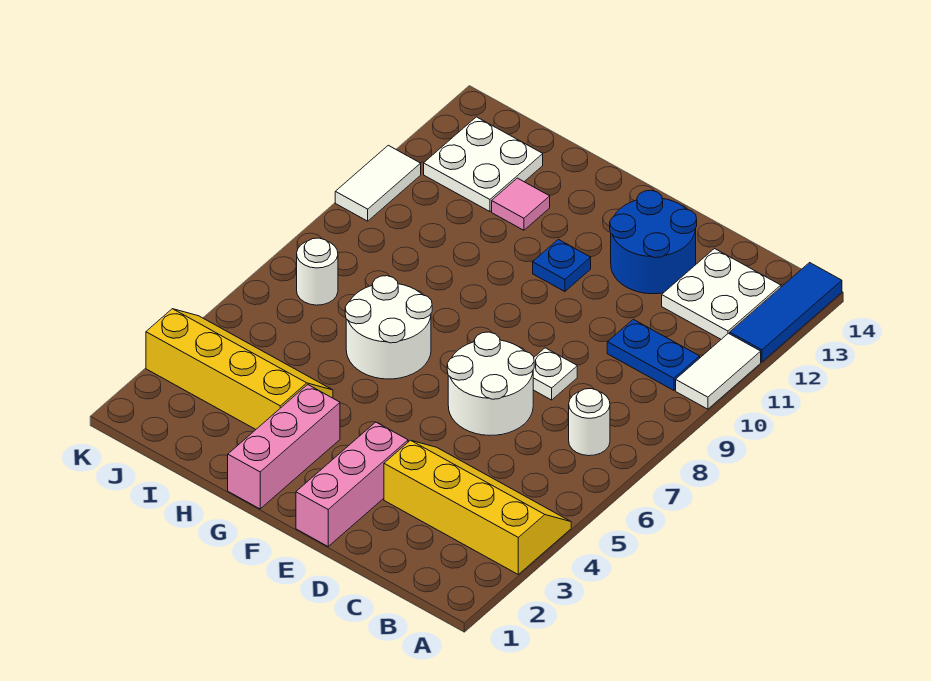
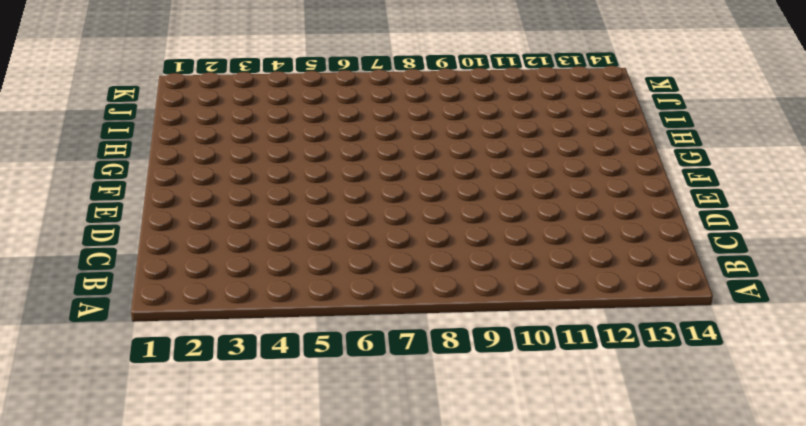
none -> yellow 2x4 slope [384,440,571,574]
none -> white 1x2 tile [676,333,761,409]
none -> blue 1x3 tile [730,263,842,362]

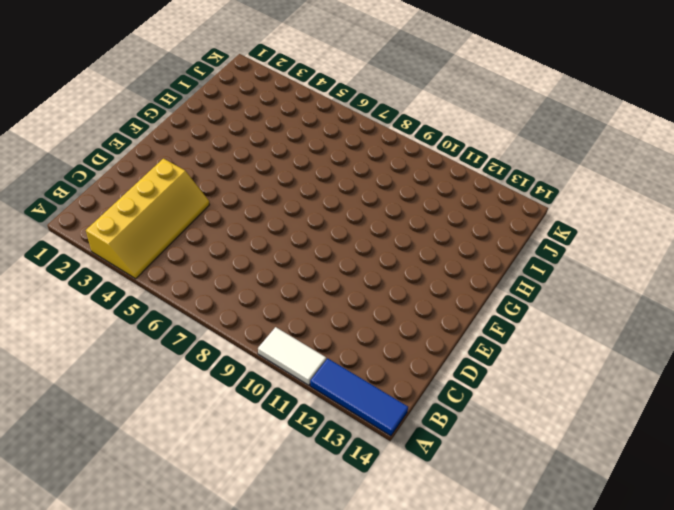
none -> white 1x1 round brick [569,389,610,456]
none -> blue 1x2 plate [607,319,700,390]
none -> white 2x2 plate [662,249,781,339]

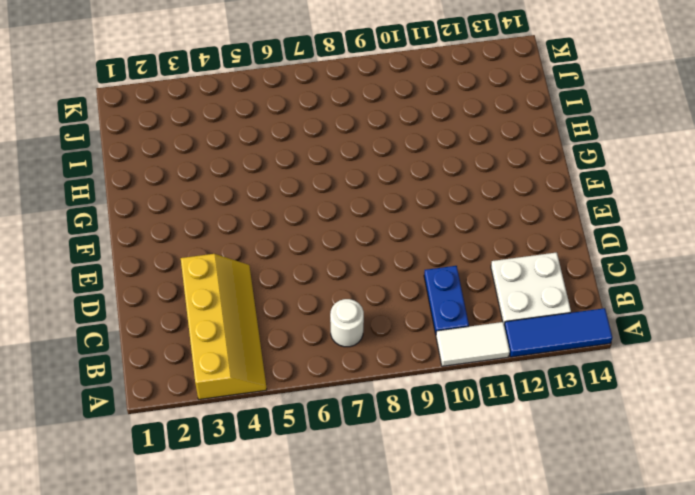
none -> white 2x2 round brick [447,332,534,435]
none -> white 1x1 plate [533,348,577,400]
none -> blue 2x2 round brick [610,190,697,294]

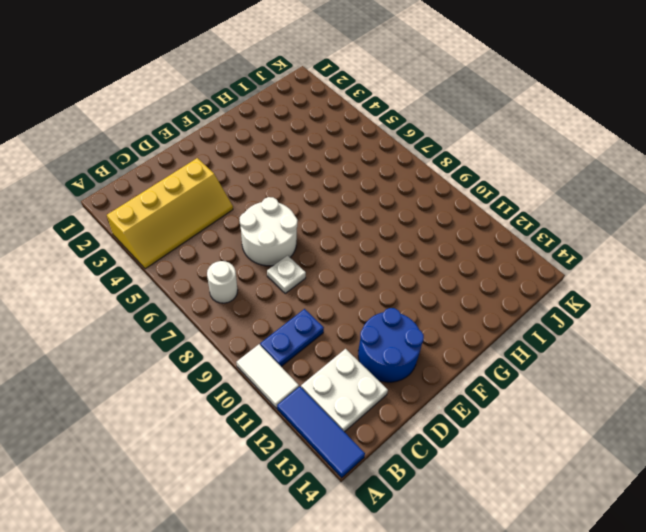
none -> pink 1x3 brick [296,422,408,546]
none -> blue 1x1 plate [533,239,591,292]
none -> pink 1x3 brick [228,385,340,509]

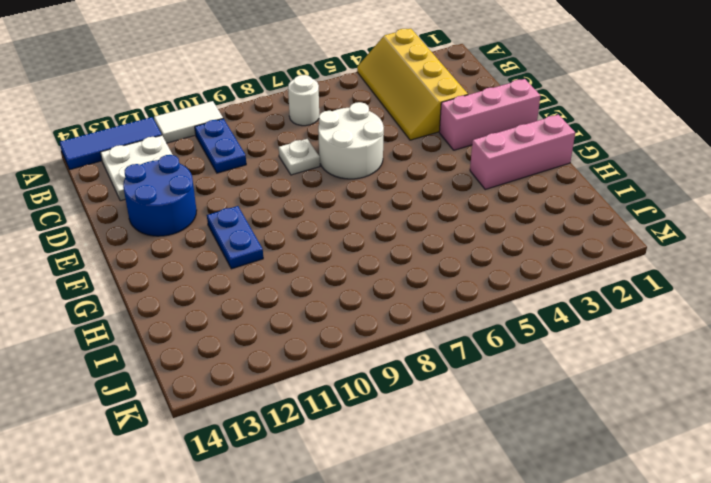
blue 1x2 plate [207,206,263,269] -> blue 1x1 plate [533,239,591,292]
none -> white 2x2 round brick [345,276,432,379]
none -> yellow 2x4 slope [146,309,333,429]
none -> pink 1x1 tile [492,178,550,230]

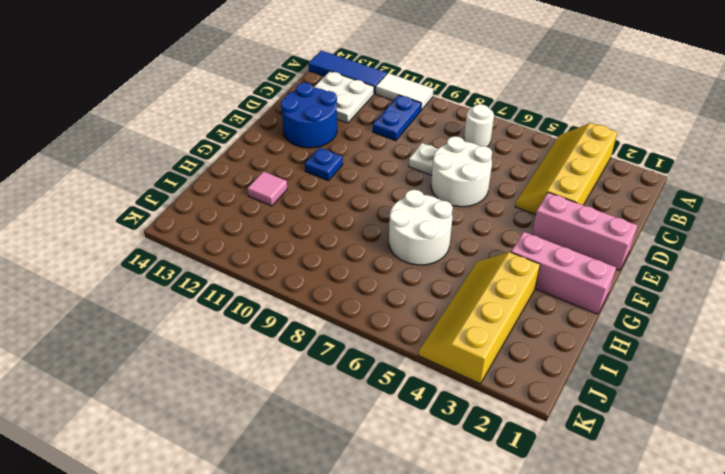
none -> white 2x2 plate [424,117,543,212]
none -> white 1x1 round brick [297,238,338,305]
none -> white 1x2 tile [335,145,421,221]

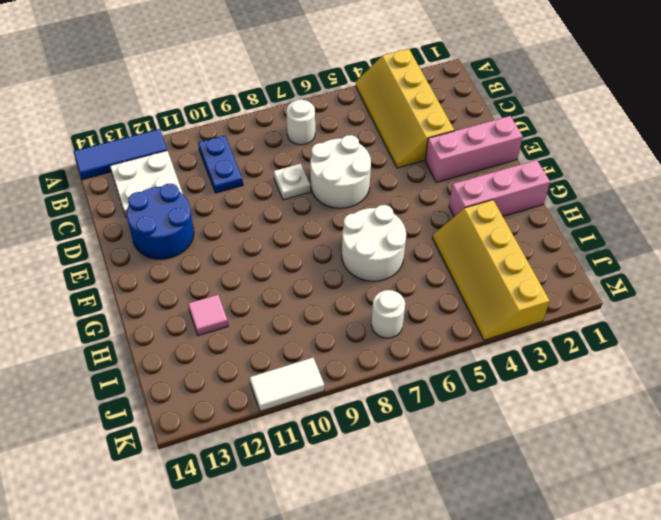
none -> white 1x2 tile [676,333,761,409]
none -> blue 1x1 plate [533,239,591,292]
none -> white 2x2 plate [424,117,543,212]

